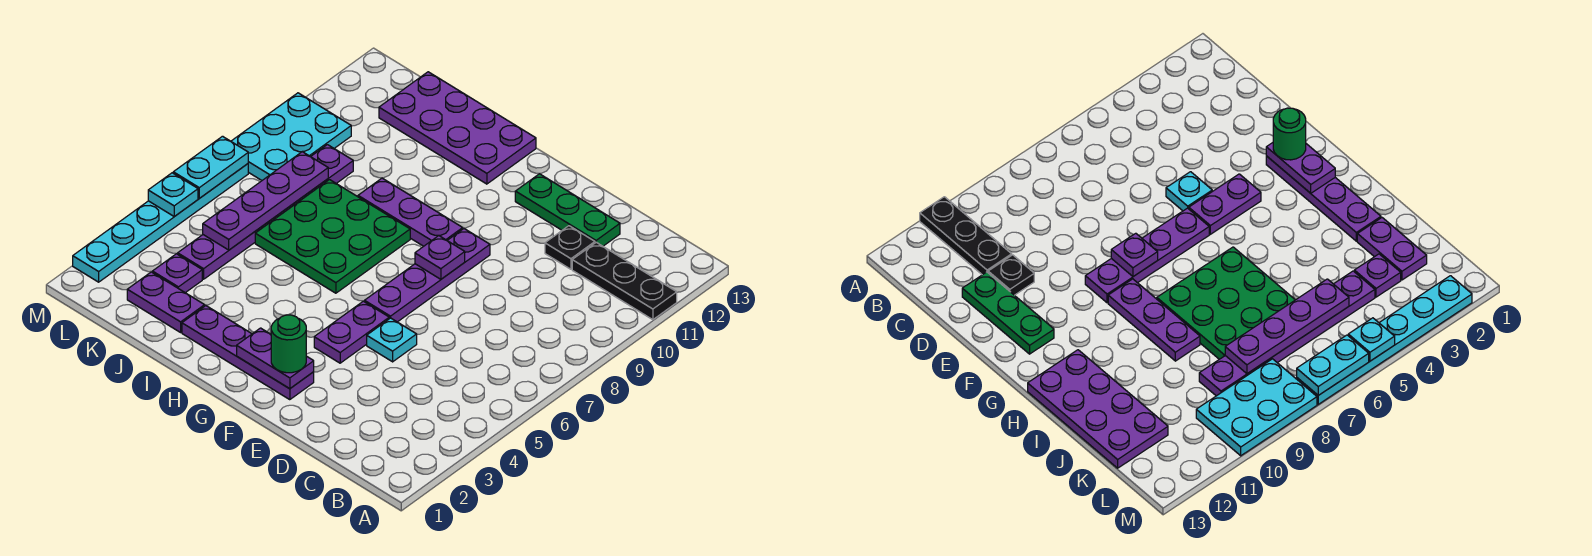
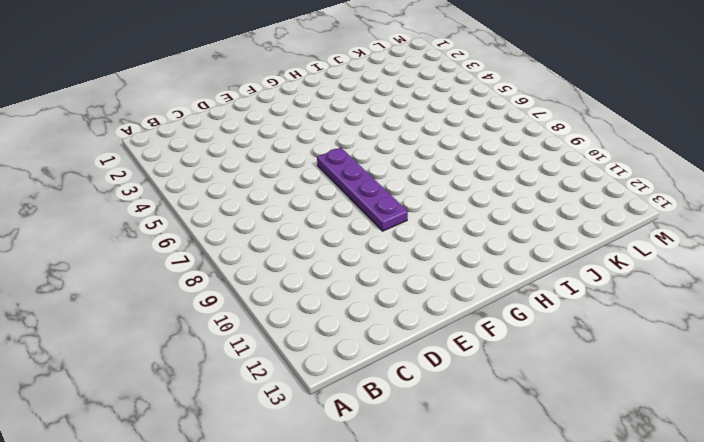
none -> black 1x3 plate [572,242,677,320]
none -> black 1x1 plate [545,226,595,269]
none -> green 1x3 plate [515,174,620,246]

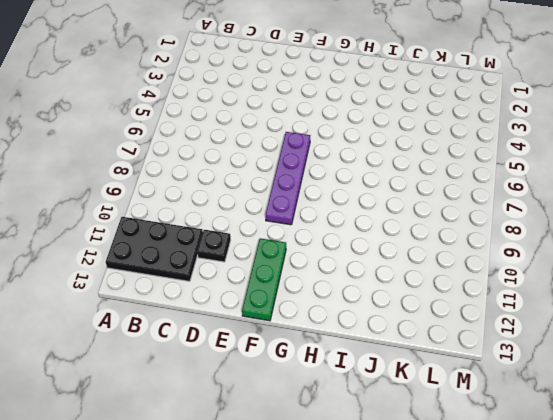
black 2x3 plate [106,217,203,281] -> black 1x3 plate [572,242,677,320]
green 1x3 plate [242,238,286,321] -> green 1x3 plate turned to [515,174,620,246]
none -> cyan 1x1 plate [367,318,417,362]
none -> purple 1x4 plate [182,306,314,400]
none -> purple 1x2 plate [314,301,389,363]

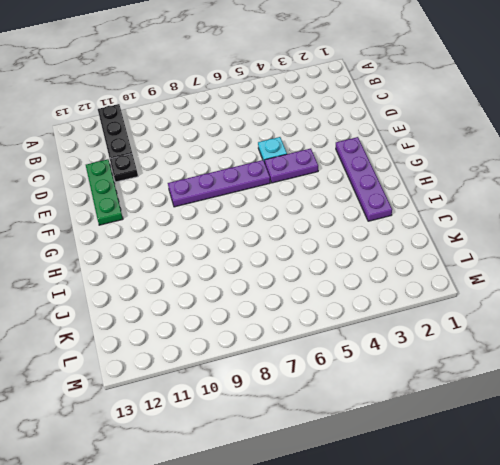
none -> purple 1x3 plate [358,178,463,246]
none -> green 3x3 plate [255,180,410,293]
none -> purple 2x4 plate [379,72,536,184]

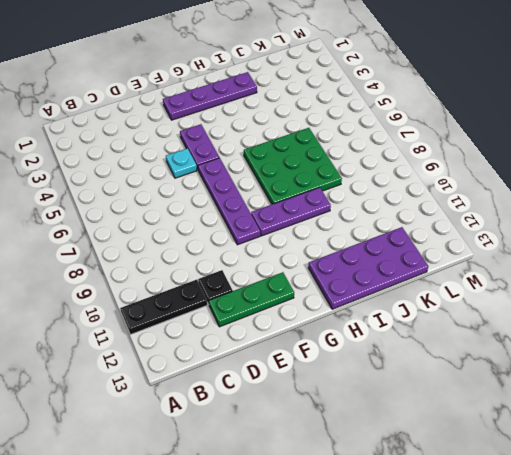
none -> purple 1x2 plate [127,272,205,332]
none -> purple 1x1 plate [152,254,202,293]
none -> purple 1x6 plate [178,145,353,279]

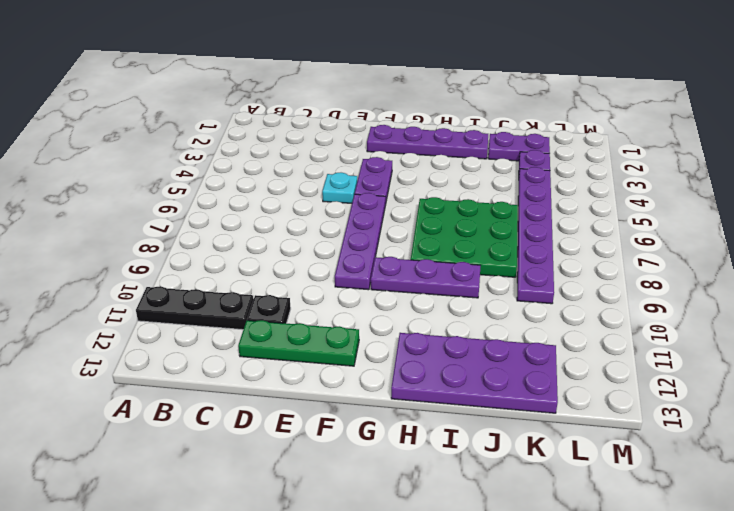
none -> cyan 2x3 plate [231,93,351,180]
none -> cyan 1x6 plate [73,164,248,282]
none -> purple 1x2 plate [237,328,314,389]

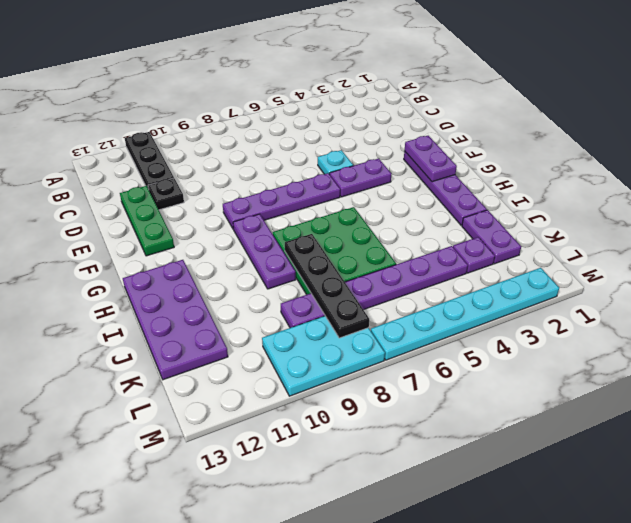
black 1x4 plate [285,234,369,338] -> purple 1x4 plate [203,152,328,250]
none -> purple 1x1 plate [415,236,465,279]
none -> cyan 1x1 plate [148,173,198,216]
none -> cyan 1x2 plate [173,136,248,198]

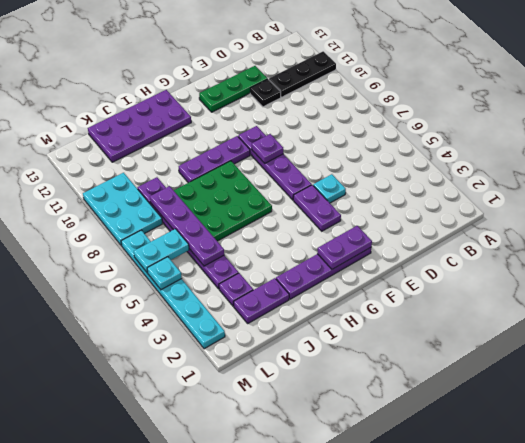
cyan 1x2 plate [134,229,189,273] -> cyan 1x2 plate turned to [173,136,248,198]
none -> green 1x1 round brick [271,315,306,373]

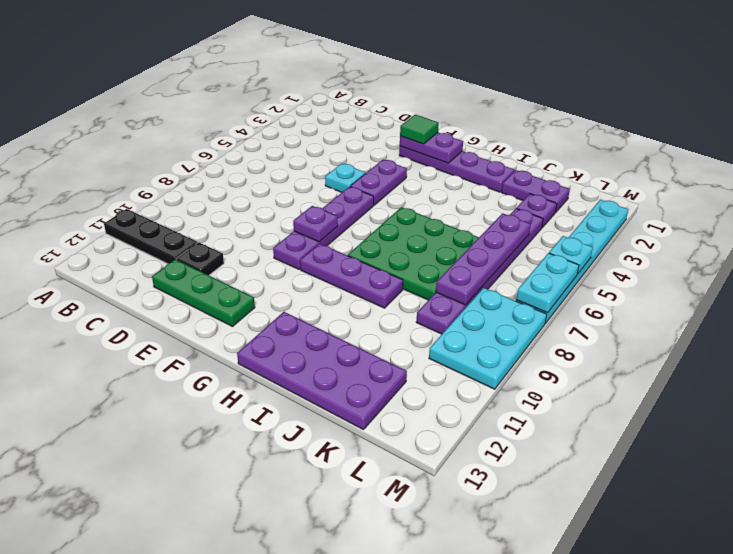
green 1x1 tile [400,115,439,144] -> green 1x1 round brick [271,315,306,373]

